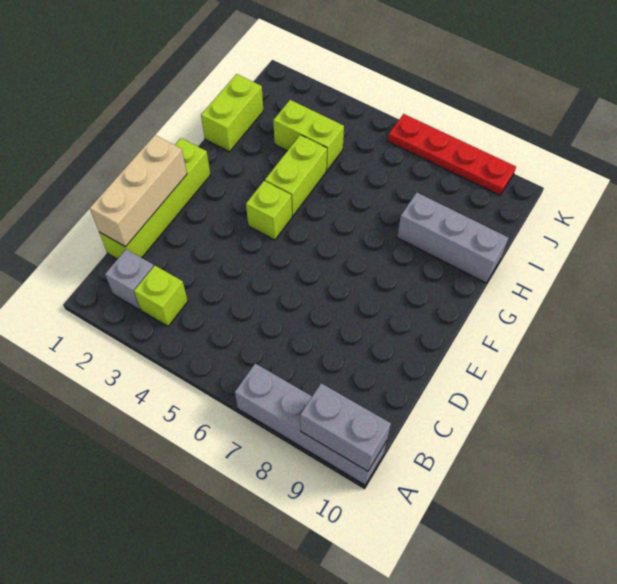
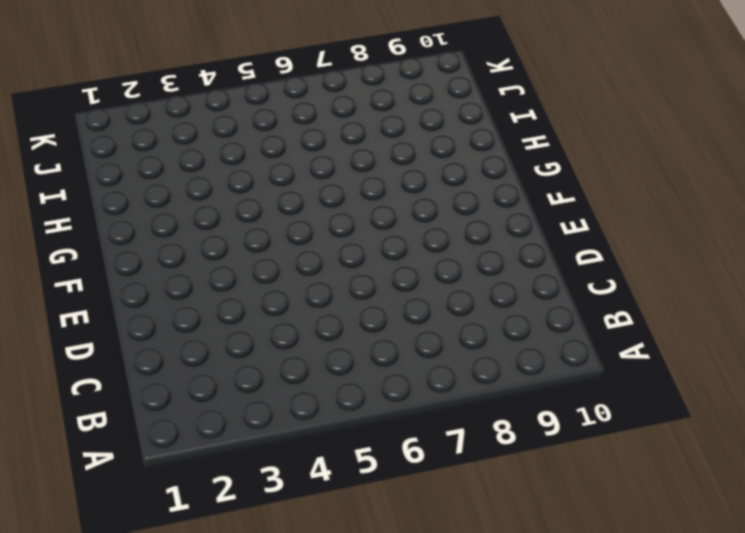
none -> grey 1x4 brick [235,364,387,485]
none -> grey 1x1 brick [105,249,154,310]
none -> lime 1x1 brick [134,266,188,326]

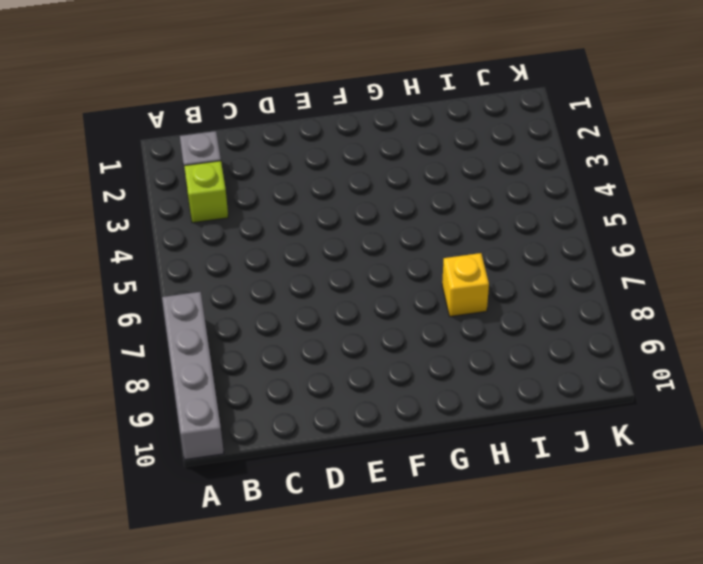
yellow 1x1 brick [442,253,489,317] -> none
none -> lime 1x4 brick [99,138,211,259]
none -> lime 1x1 brick [246,181,292,240]
none -> lime 1x2 brick [265,135,327,216]

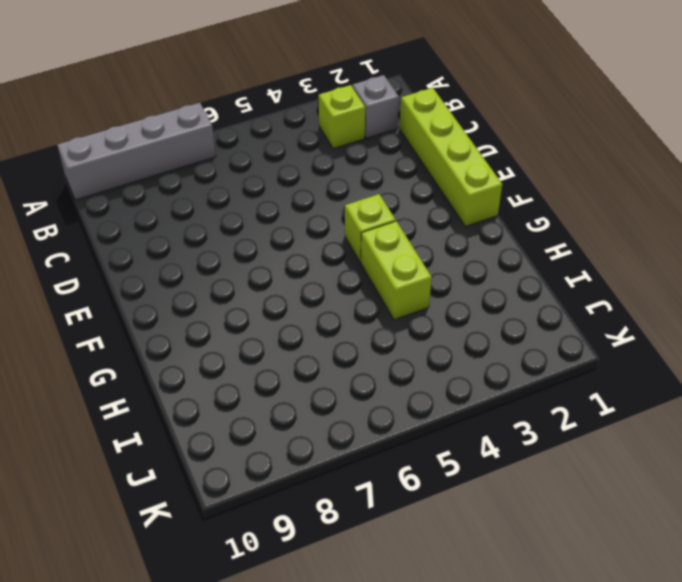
none -> lime 1x2 brick [201,74,263,152]
none -> grey 1x3 brick [397,193,508,283]
none -> lime 1x2 brick [273,100,344,170]

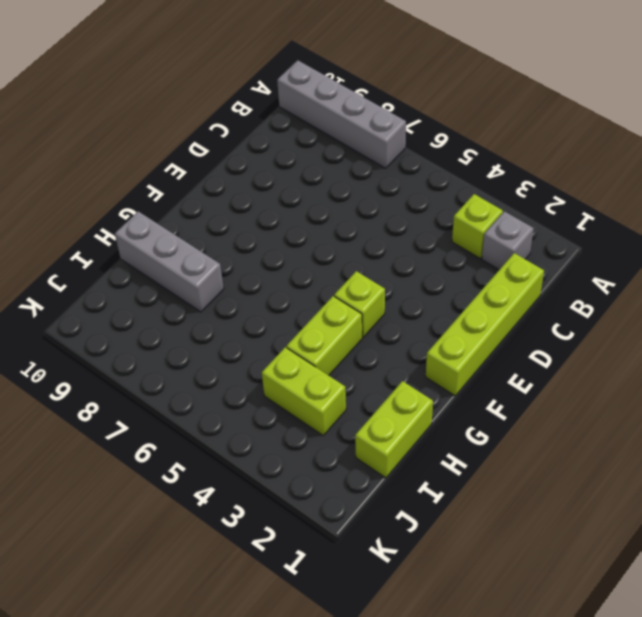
none -> red 1x4 plate [388,114,516,195]
none -> grey 1x2 brick [300,383,391,471]
none -> tan 1x3 brick [90,135,187,247]

